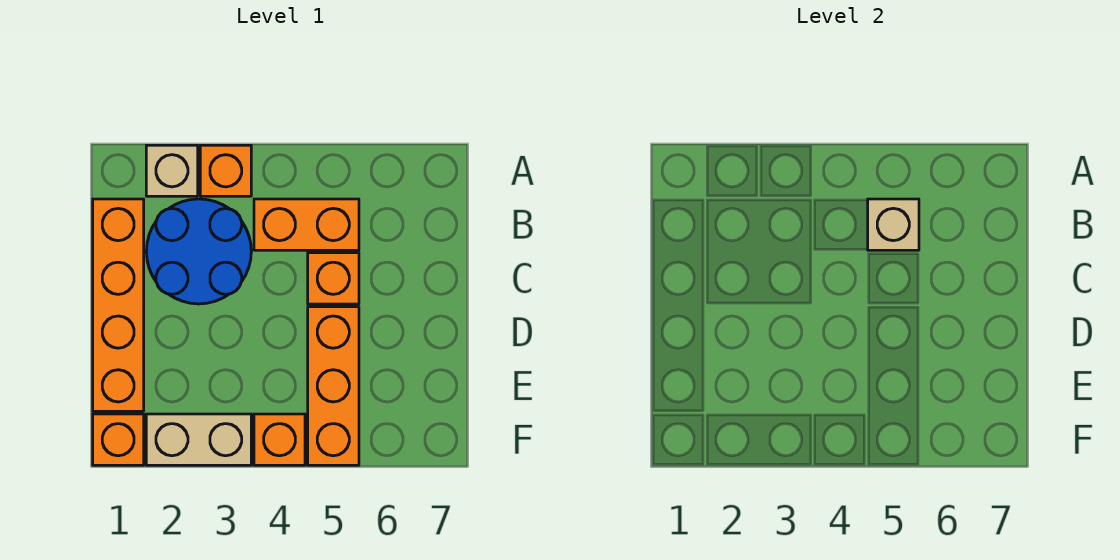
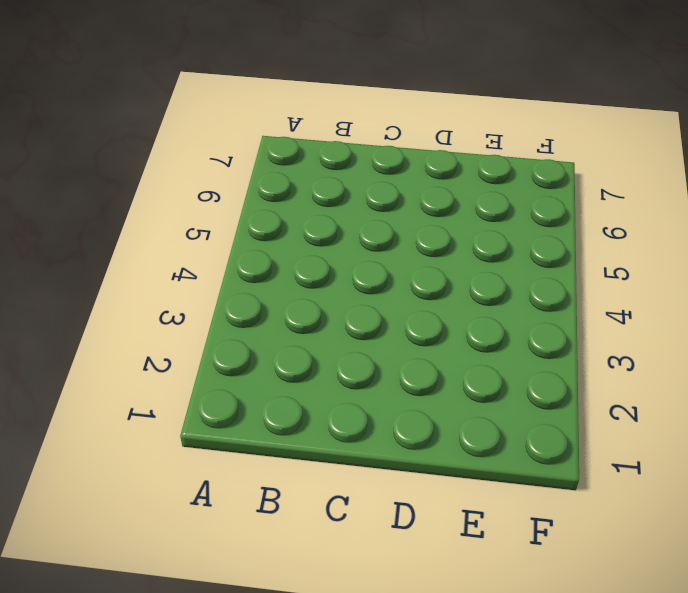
none -> tan 1x1 brick [146,145,198,196]
none -> orange 1x1 brick [200,145,251,196]

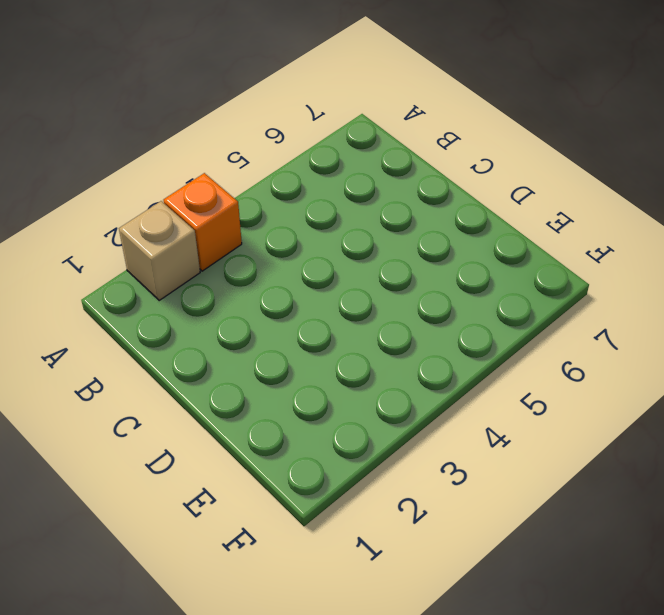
none -> orange 1x4 brick [93,199,144,411]
none -> blue 2x2 round brick [146,199,251,304]

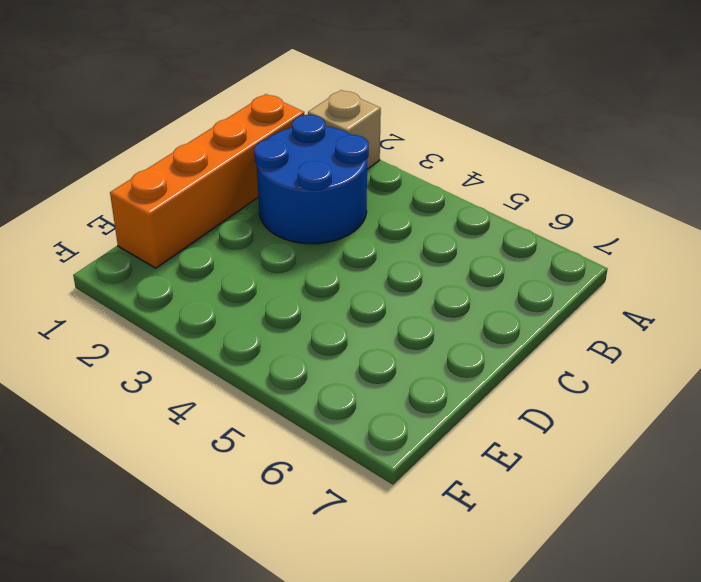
none -> orange 1x1 brick [200,145,251,196]
none -> orange 1x2 brick [254,199,359,250]

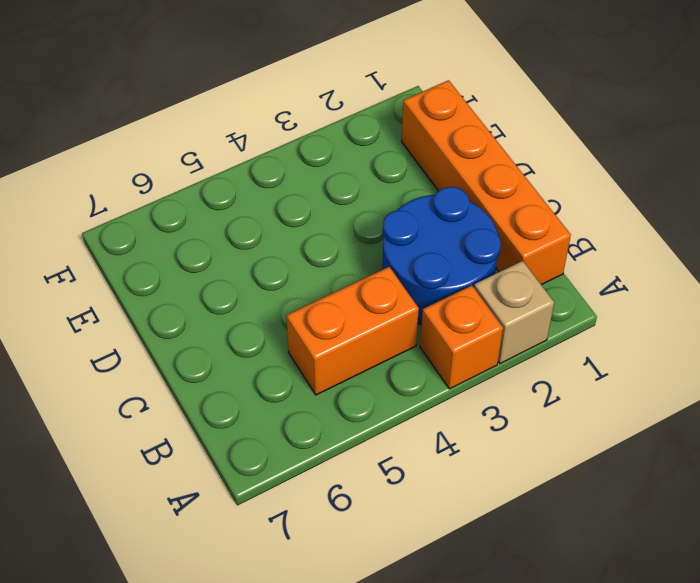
none -> orange 1x1 brick [308,253,359,304]
none -> orange 1x3 brick [308,307,359,465]

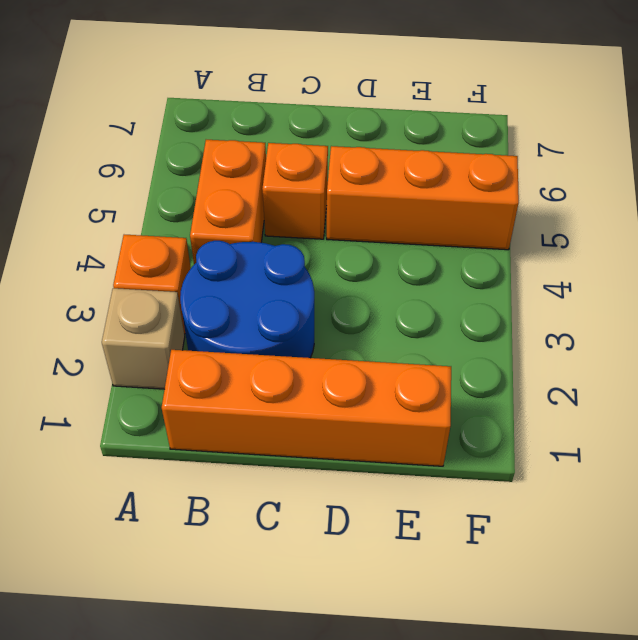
none -> orange 1x1 brick [93,414,144,465]
none -> tan 1x2 brick [146,414,251,465]

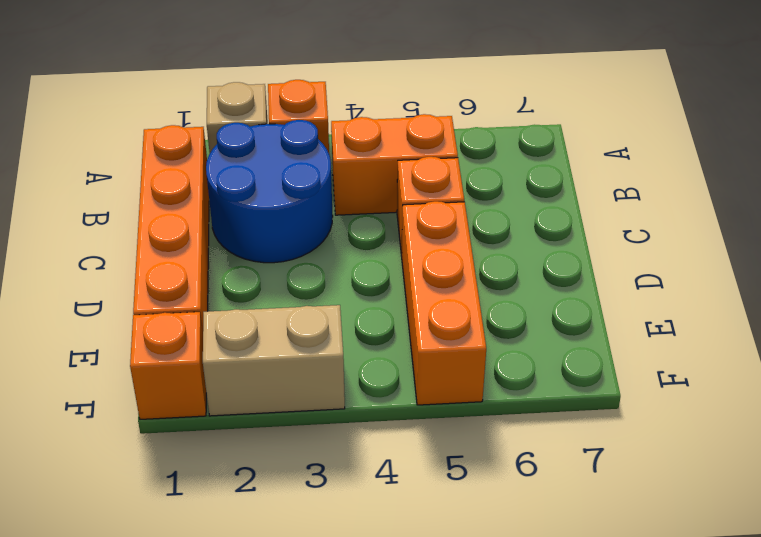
none -> orange 1x1 brick [254,414,305,465]
none -> tan 1x1 brick [868,199,919,250]

